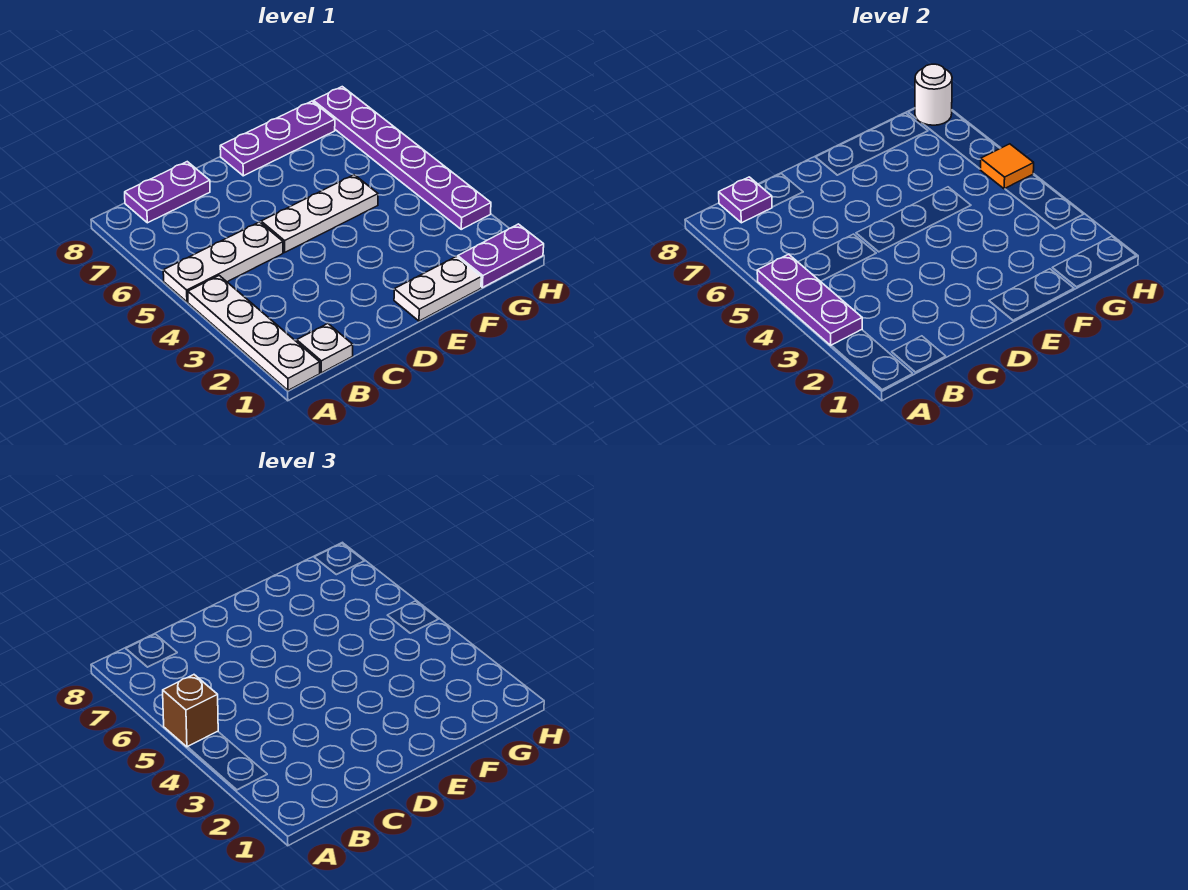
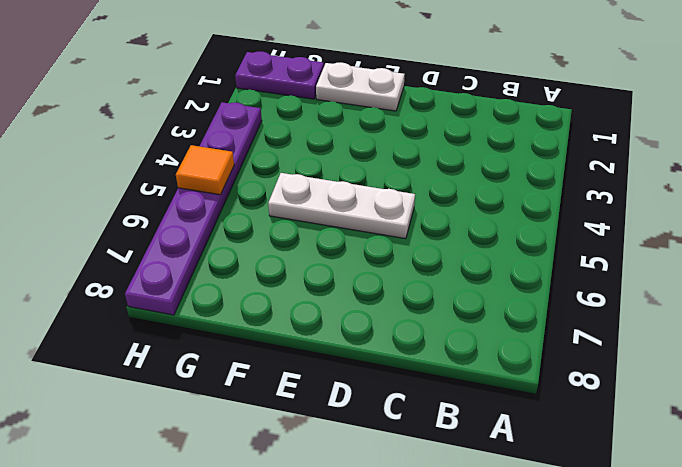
none -> white 1x4 plate [188,276,320,390]
none -> white 1x3 plate [163,222,283,302]
none -> white 1x1 plate [297,324,353,373]

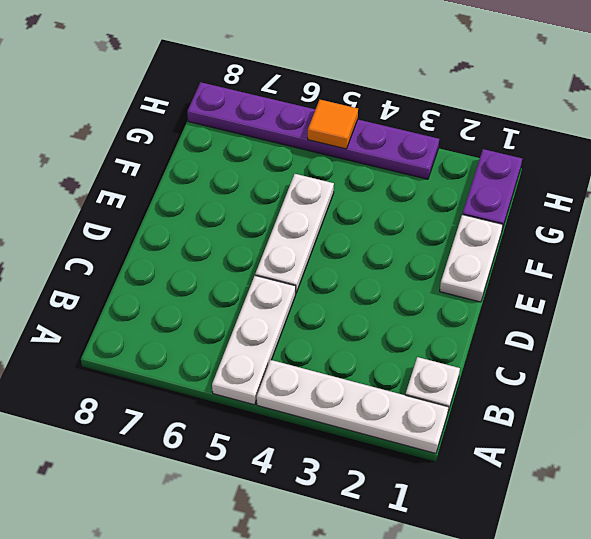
none -> purple 1x2 plate [125,162,210,223]
none -> purple 1x3 plate [220,101,335,176]
none -> purple 1x3 plate [757,254,862,345]

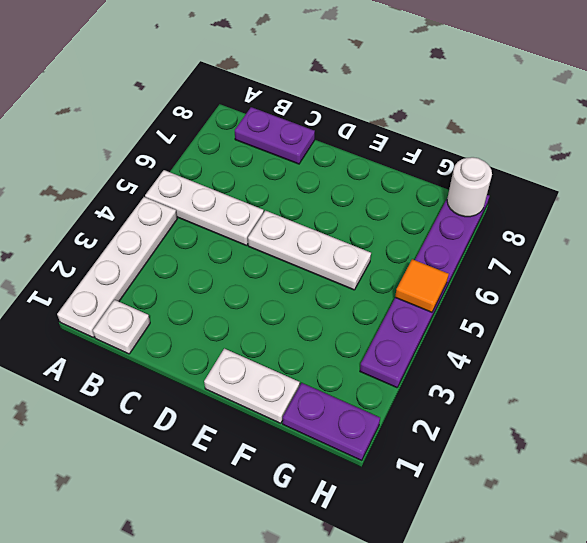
none -> purple 1x3 plate [220,101,335,176]
none -> purple 1x3 plate [757,254,862,345]
none -> purple 1x1 plate [719,177,772,223]

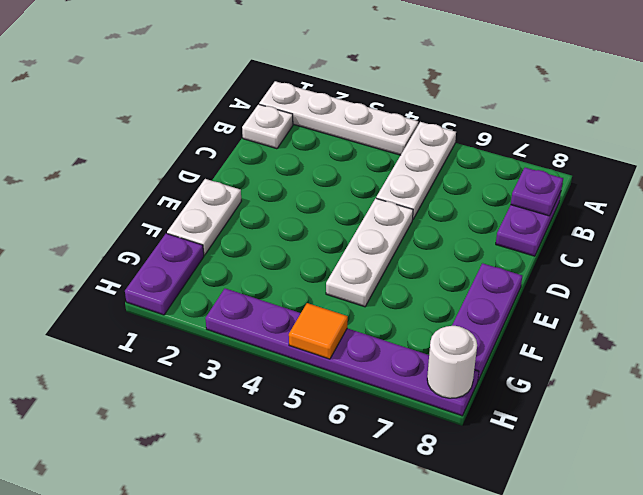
none -> purple 1x3 plate [757,254,862,345]
none -> brown 1x1 brick [163,675,218,747]

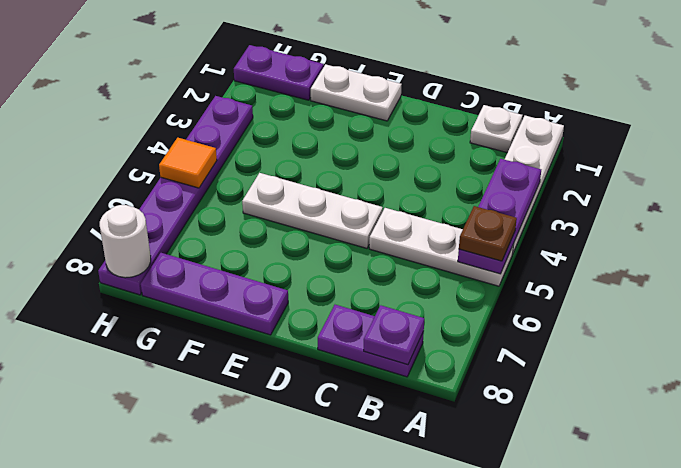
brown 1x1 plate [459,206,517,261] -> brown 1x1 brick [163,675,218,747]

